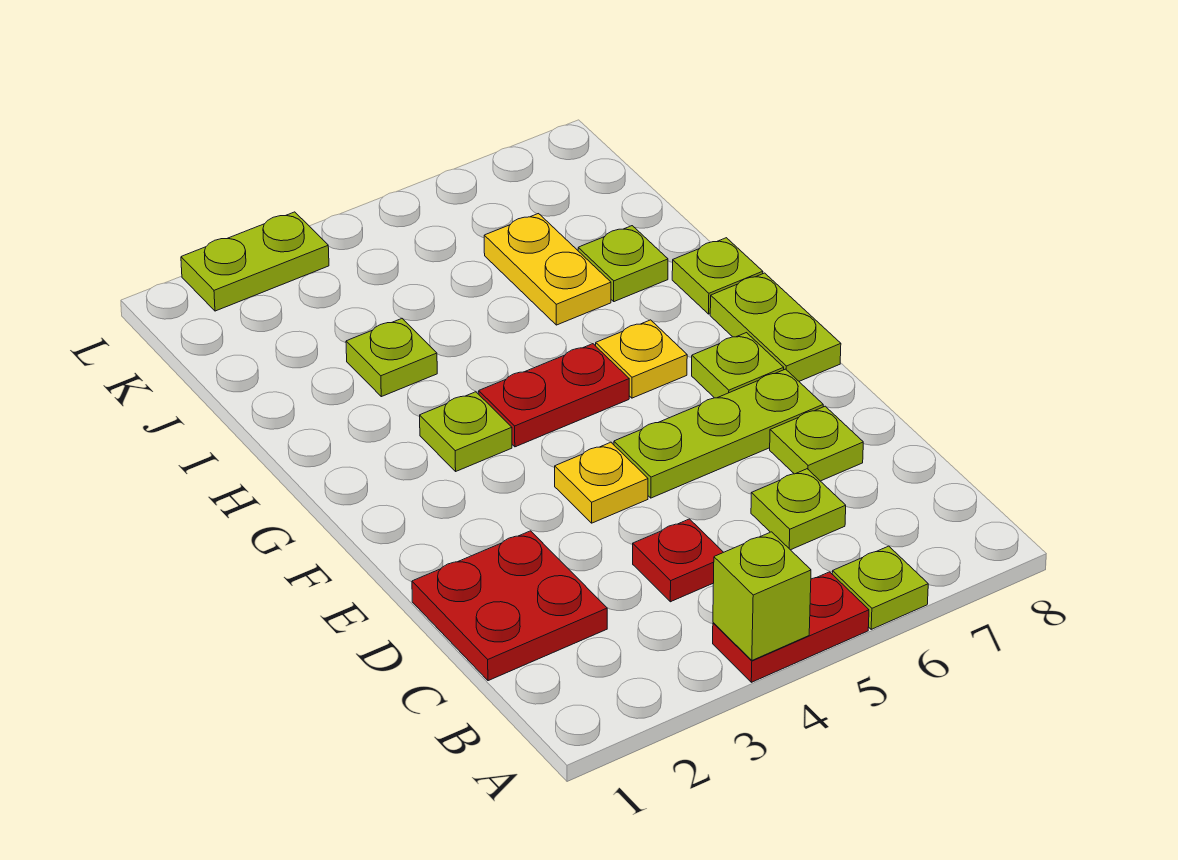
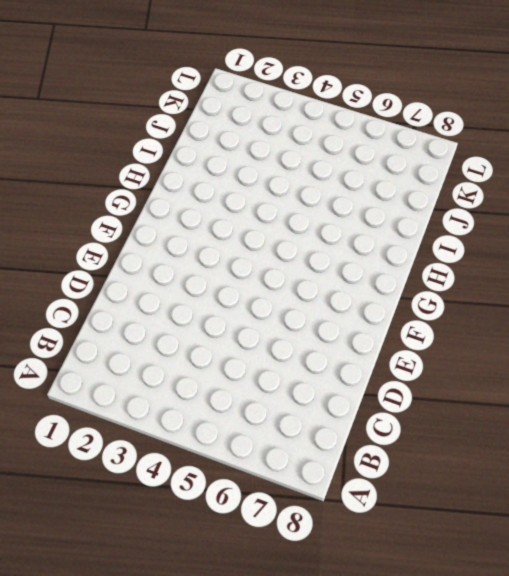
none -> red 1x2 plate [713,572,869,682]
none -> lime 1x1 plate [832,546,928,629]
none -> red 2x2 plate [412,531,607,681]

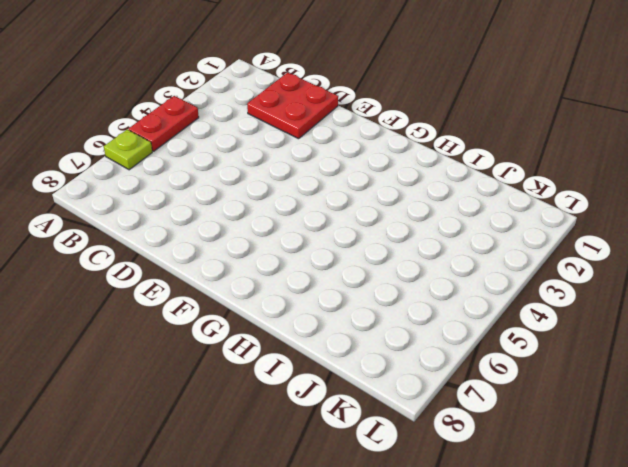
none -> red 1x1 plate [633,519,723,602]
none -> lime 1x1 plate [751,469,846,550]
none -> lime 1x1 plate [770,406,863,481]

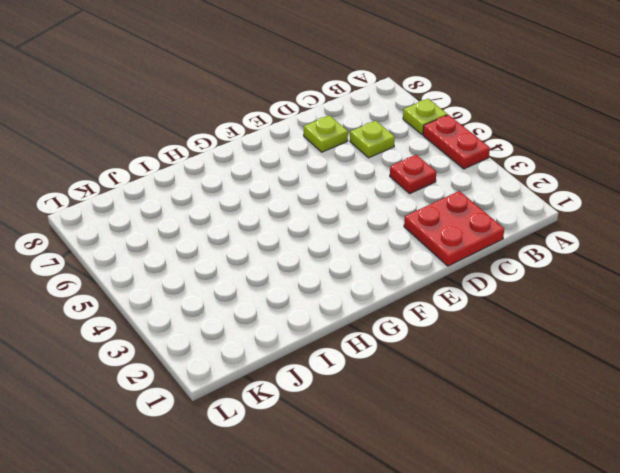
none -> yellow 1x1 plate [555,442,648,523]
none -> lime 1x3 plate [614,369,823,498]
none -> lime 1x1 plate [692,333,784,398]

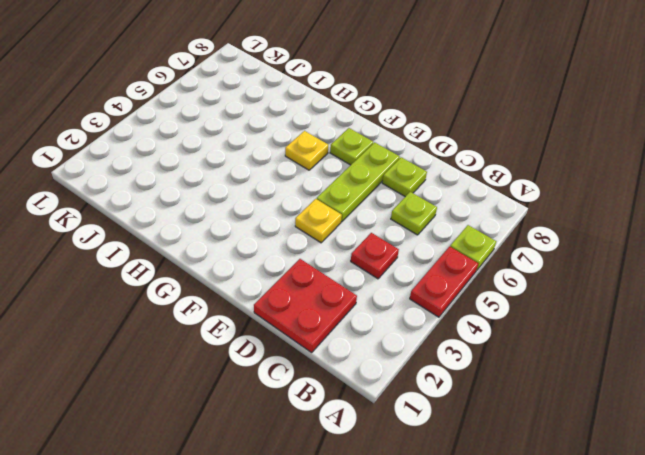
none -> lime 1x2 plate [710,273,841,381]
none -> lime 1x1 plate [420,392,512,471]
none -> red 1x2 plate [479,344,629,447]

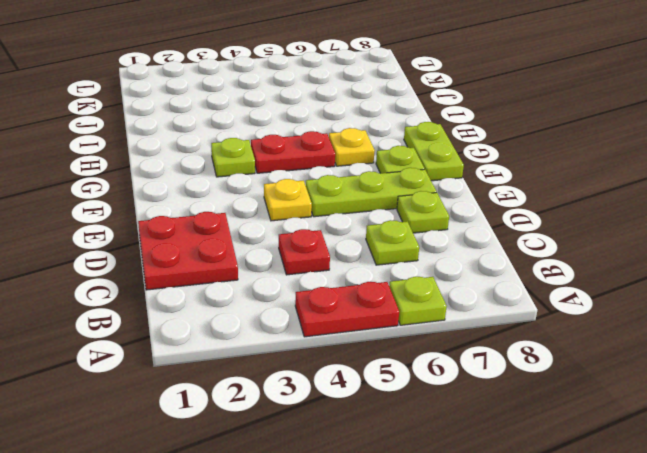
none -> lime 1x1 plate [672,238,763,314]
none -> lime 1x1 plate [346,319,437,397]
none -> yellow 1x2 plate [484,214,611,325]

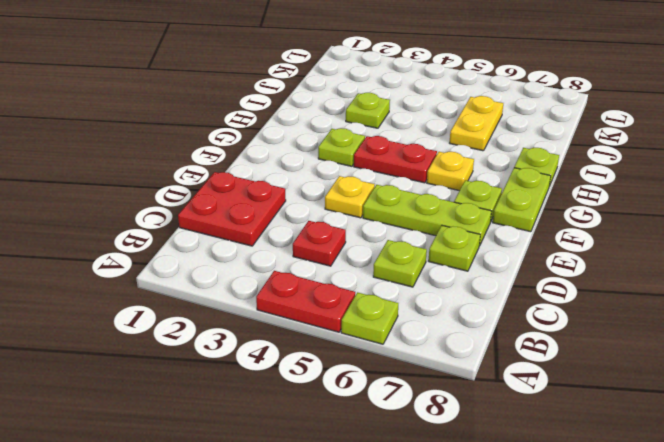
none -> lime 1x1 plate [578,226,668,302]
none -> lime 1x2 plate [181,212,329,311]
none -> lime 1x1 brick [713,532,811,660]

